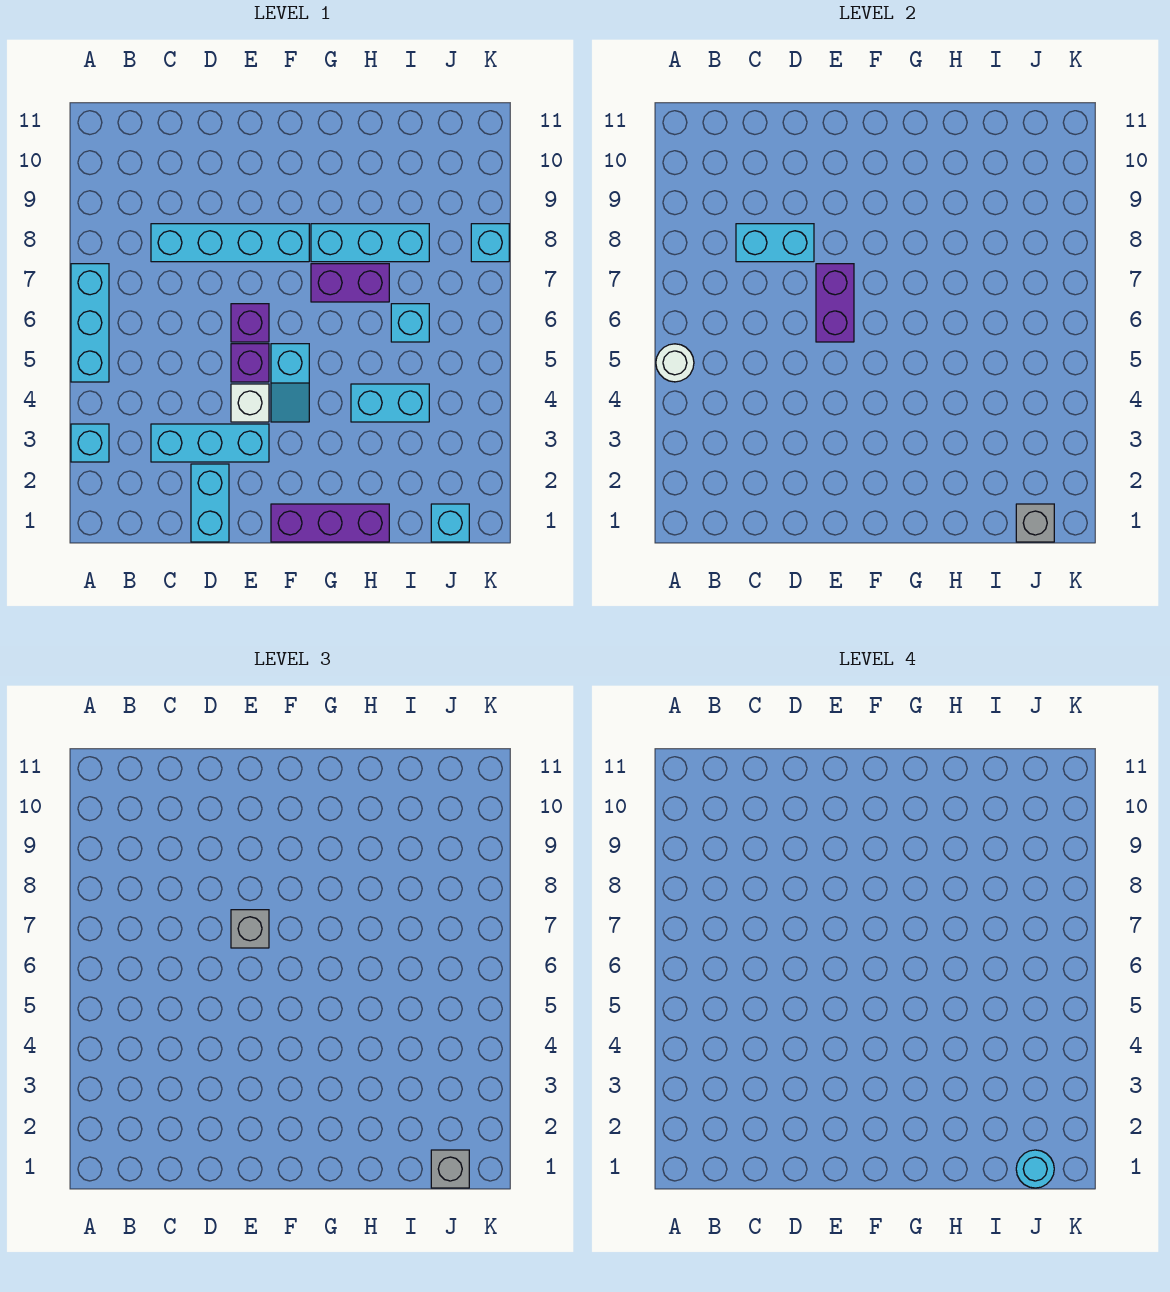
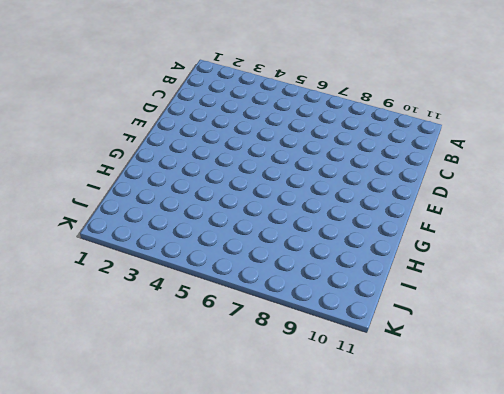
none -> cyan 1x1 brick [71,424,109,462]
none -> cyan 1x3 brick [71,264,109,382]
none -> cyan 1x3 brick [151,424,269,462]

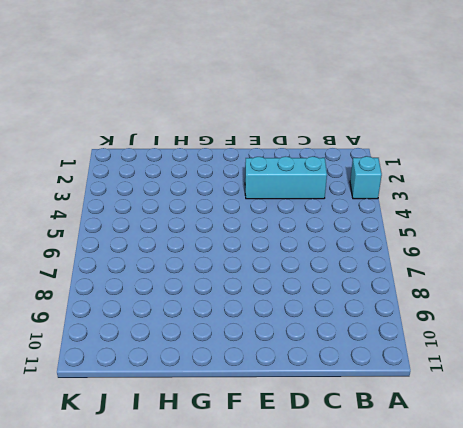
none -> cyan 1x3 brick [71,264,109,382]
none -> cyan 1x4 brick [151,224,309,262]
none -> cyan 1x2 brick [191,464,229,542]

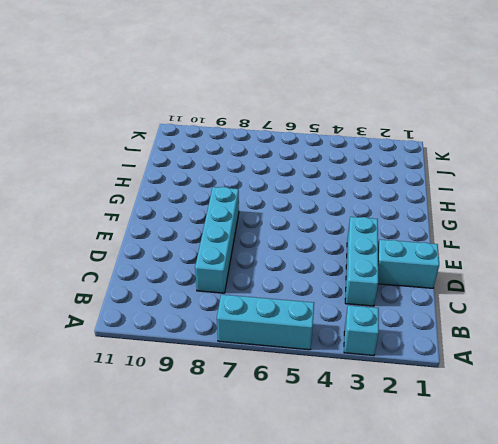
none -> white 1x1 brick [231,384,269,422]
none -> purple 1x1 brick [231,344,269,382]
none -> purple 1x1 brick [231,304,269,342]

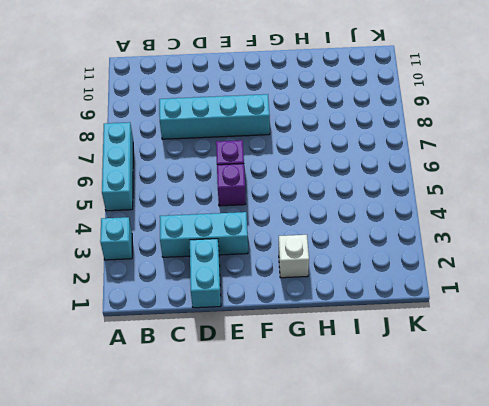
white 1x1 brick [279,235,309,278] -> white 1x1 brick moved to [231,384,269,422]
none -> purple 1x3 brick [271,504,389,542]
none -> cyan 1x2 slope [271,344,309,422]
none -> purple 1x2 brick [311,264,389,302]

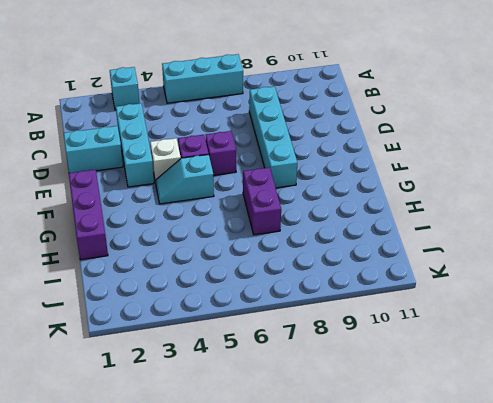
none -> cyan 1x3 brick [311,224,429,262]
none -> cyan 1x2 brick [351,384,429,422]
none -> cyan 1x1 brick [391,304,429,342]

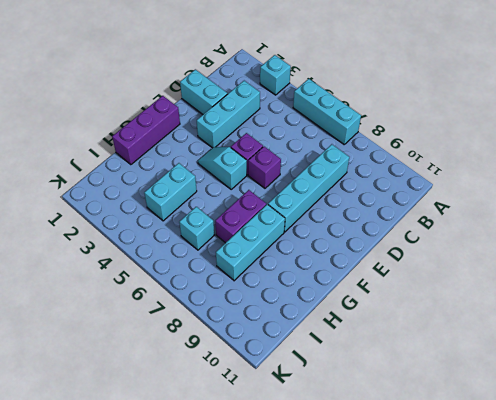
none -> white 1x1 brick [231,384,269,422]
none -> cyan 1x1 brick [431,504,469,542]
none -> cyan 1x1 brick [471,224,509,262]

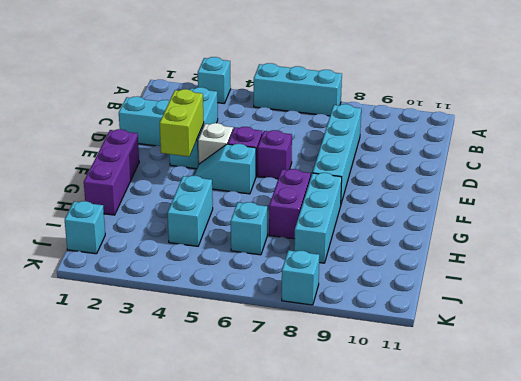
lime 1x2 brick [160,89,204,157] -> none
none -> white 1x1 round brick [656,344,694,382]
none -> cyan 1x2 brick [736,224,814,262]
none -> purple 1x2 brick [816,264,854,342]

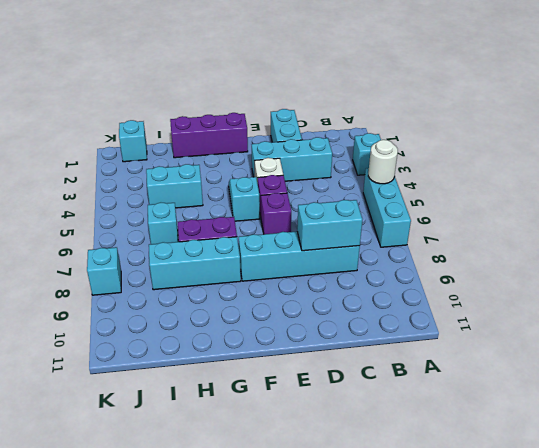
none -> purple 1x2 brick [816,264,854,342]
none -> grey 1x1 brick [1016,504,1054,542]
none -> grey 1x1 brick [231,910,269,948]

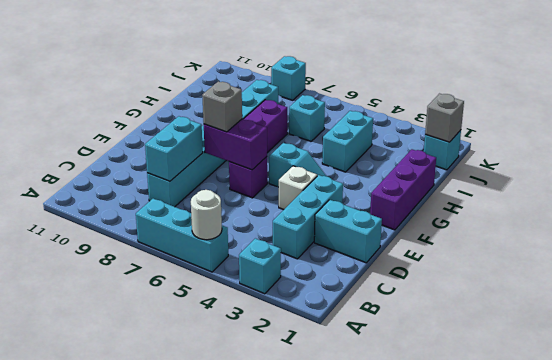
none -> purple 1x1 brick [231,344,269,382]
none -> grey 1x1 brick [431,1150,469,1188]
none -> cyan 1x1 round brick [1016,1150,1054,1188]

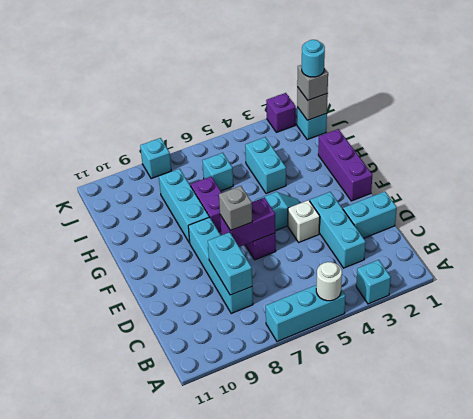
purple 1x1 brick [266,93,296,132] -> purple 1x1 brick moved to [231,344,269,382]

